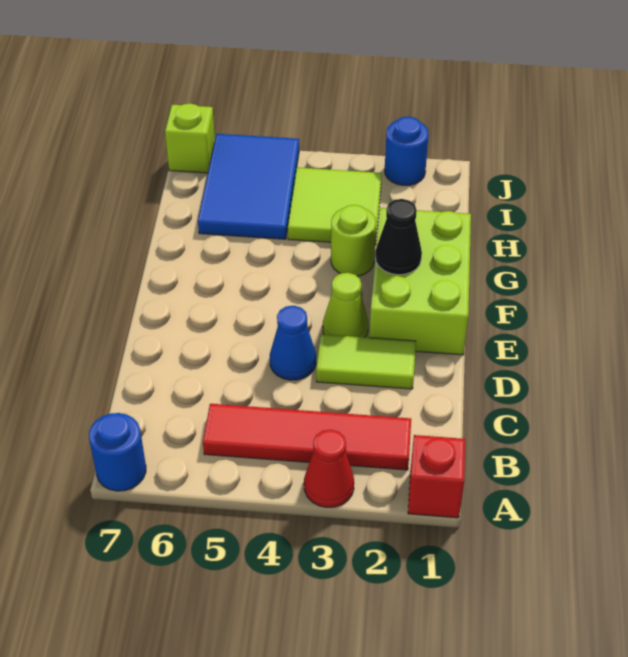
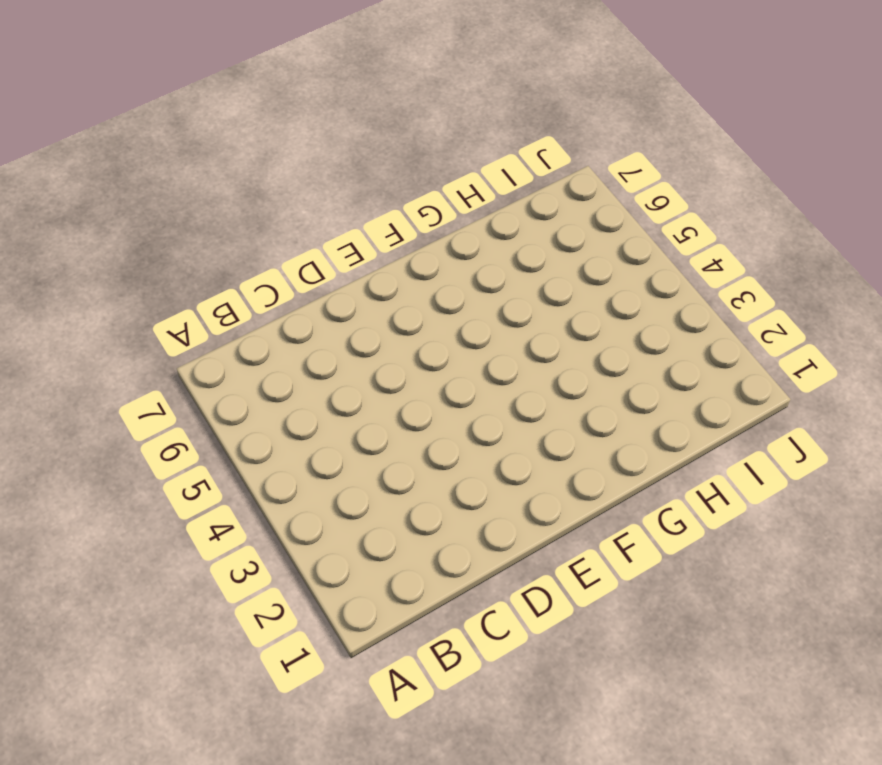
none -> red 1x1 brick [408,435,465,518]
none -> red 1x1 cone [304,430,354,507]
none -> blue 1x1 round brick [89,413,146,491]

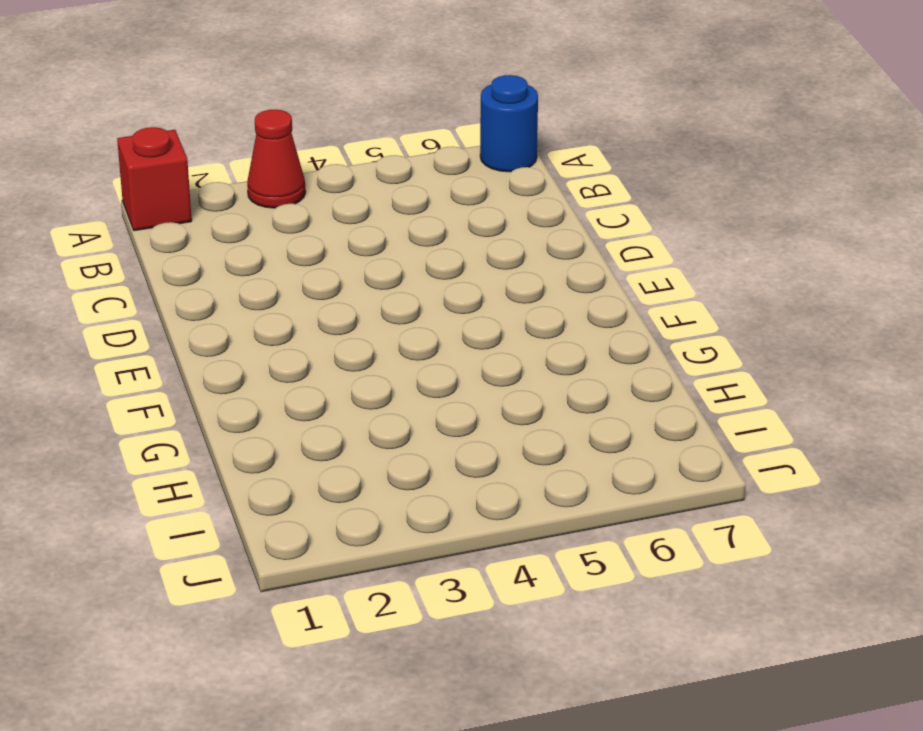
none -> red 1x4 tile [203,404,411,470]
none -> lime 1x2 tile [316,334,416,389]
none -> blue 1x1 cone [270,306,316,380]

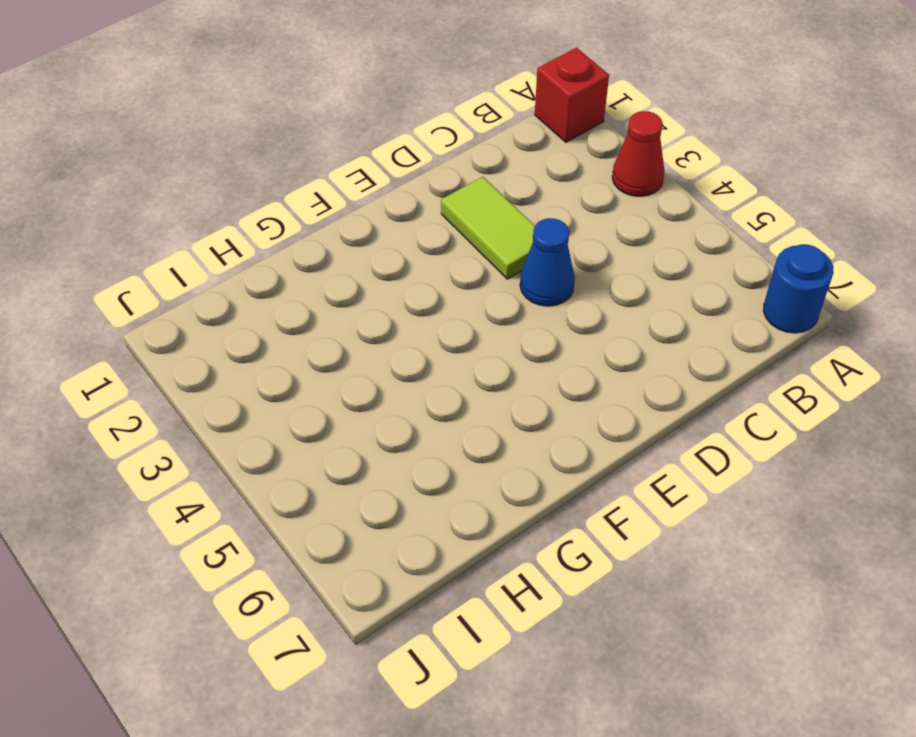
none -> red 1x4 tile [203,404,411,470]
none -> lime 2x3 brick [369,208,471,355]
none -> lime 1x1 cone [323,273,368,337]

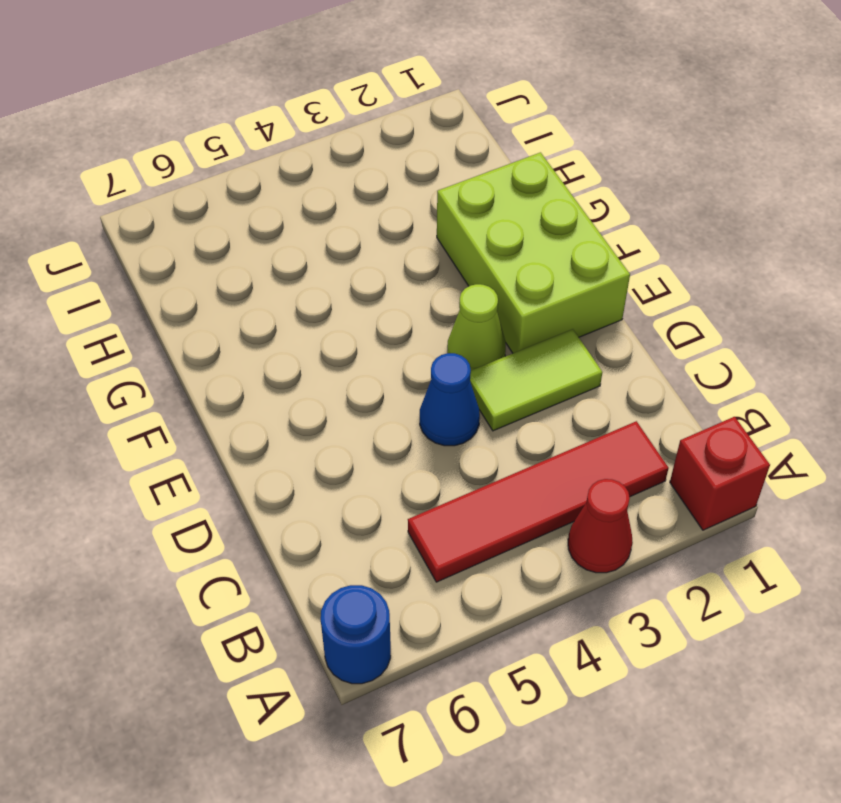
none -> lime 1x1 round brick [331,205,376,276]
none -> lime 2x2 tile [288,168,382,245]
none -> blue 2x3 tile [198,134,299,239]

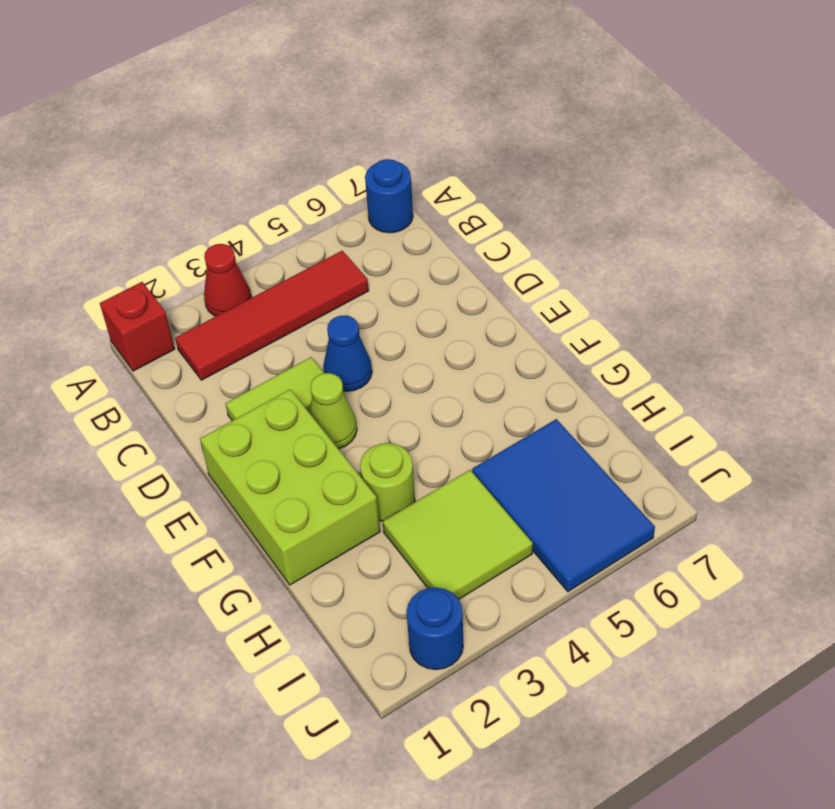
none -> lime 1x1 brick [165,103,215,173]
none -> black 1x1 cone [375,199,422,275]

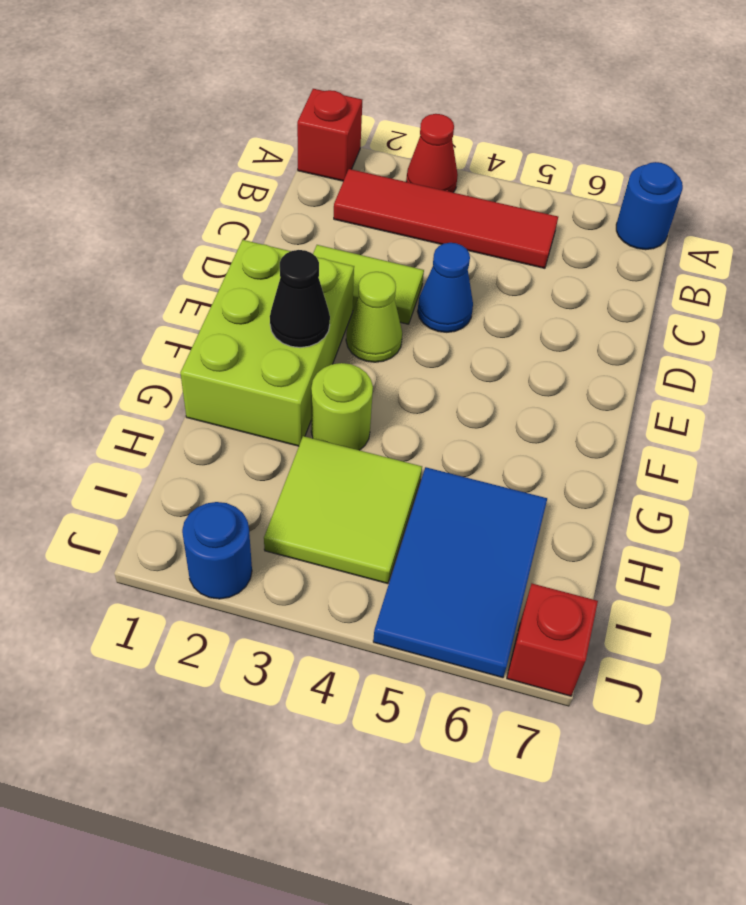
red 1x1 brick [507,584,598,696] -> lime 1x1 brick [165,103,215,173]

